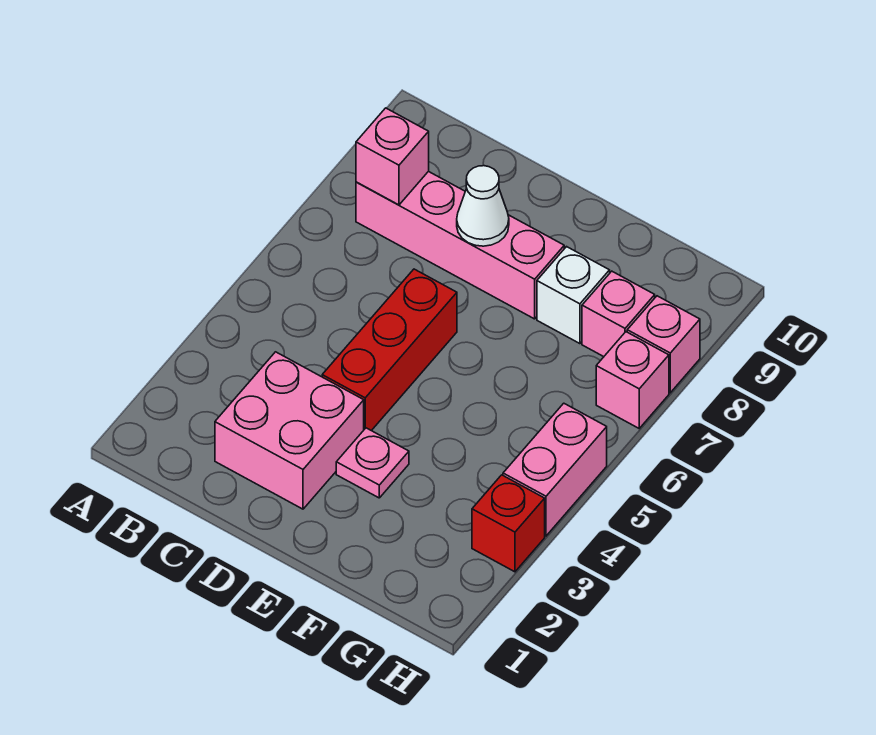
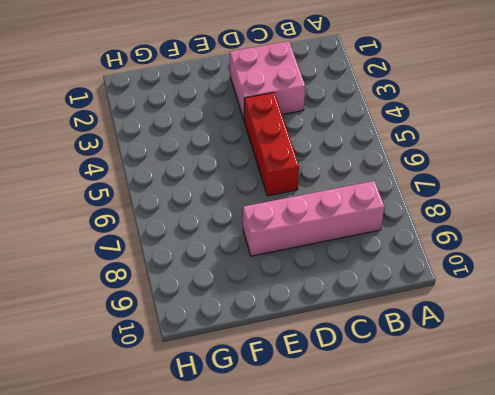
none -> pink 1x1 plate [336,428,409,498]
none -> white 1x1 brick [537,247,610,344]
none -> pink 1x1 brick [582,271,655,357]

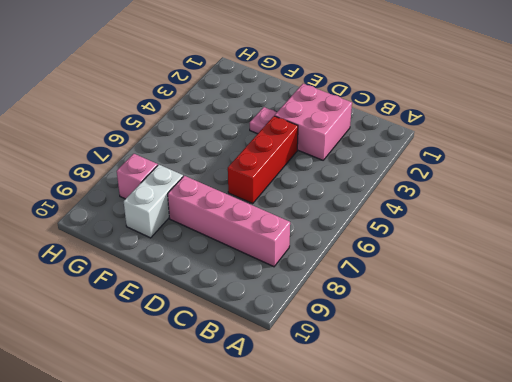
white 1x2 brick [124,165,183,238] -> white 1x1 brick [537,247,610,344]
none -> red 1x1 brick [472,475,545,572]
none -> pink 1x2 brick [503,403,607,536]
none -> pink 1x1 brick [596,332,669,428]

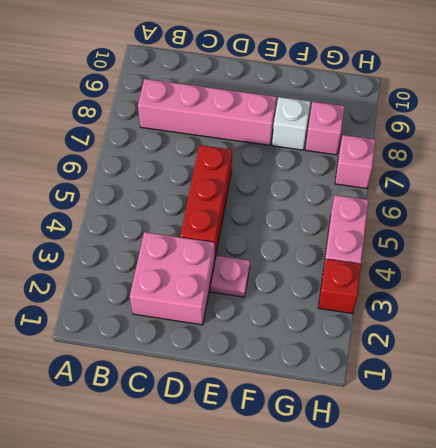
none -> pink 1x1 brick [627,296,700,393]
none -> pink 1x1 brick [356,108,429,205]
none -> white 1x1 cone [457,165,509,246]

